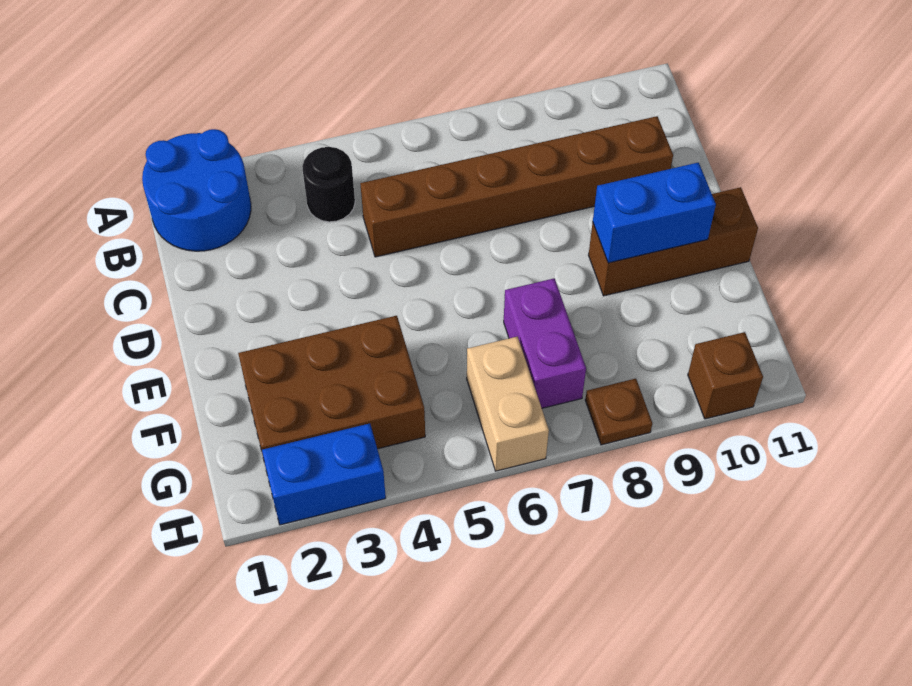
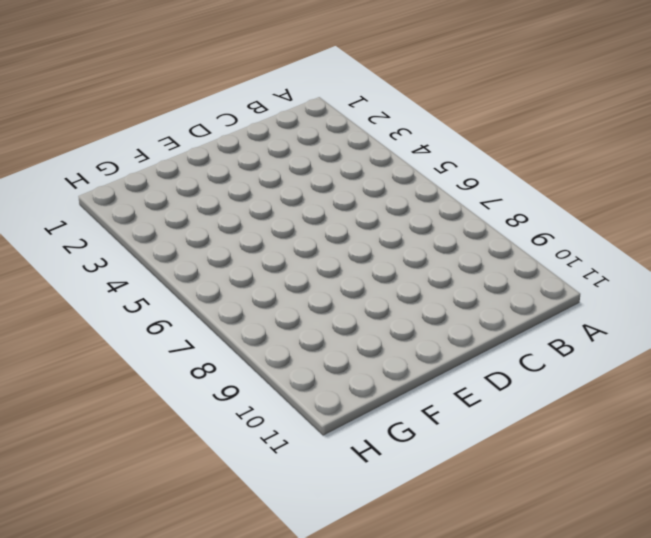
none -> blue 2x2 round brick [142,129,251,251]
none -> black 1x1 round brick [302,147,355,222]

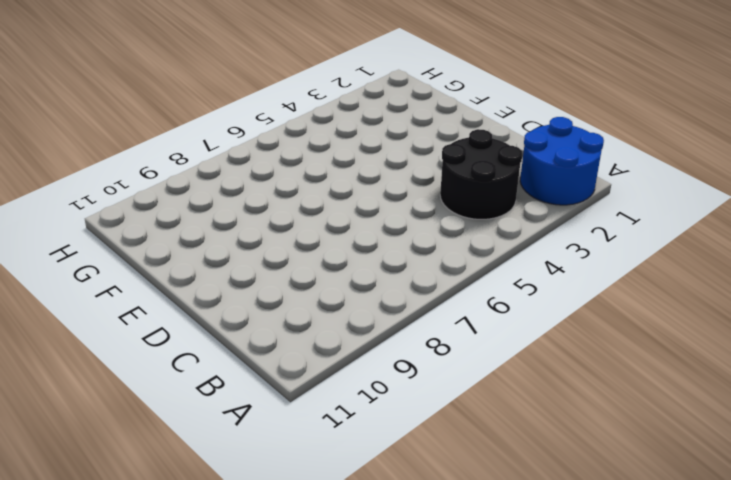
black 2x2 round brick [440,129,522,219] -> black 1x1 round brick [302,147,355,222]
none -> brown 1x6 brick [360,116,673,257]
none -> brown 1x3 brick [589,187,758,296]

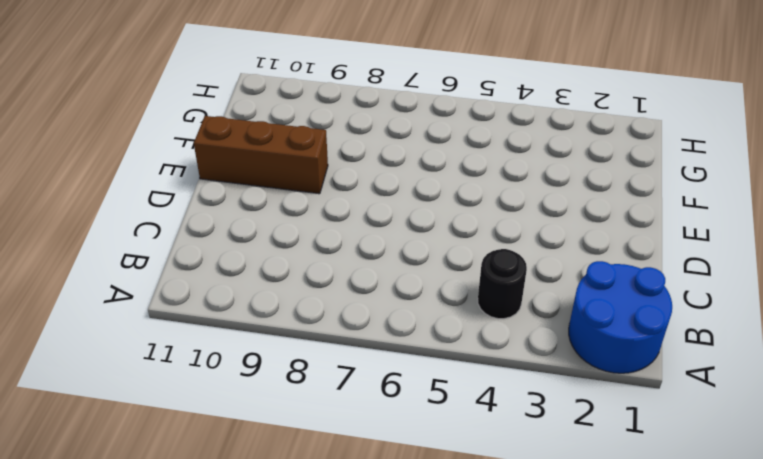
none -> brown 1x6 brick [360,116,673,257]
none -> brown 2x3 brick [238,316,425,459]

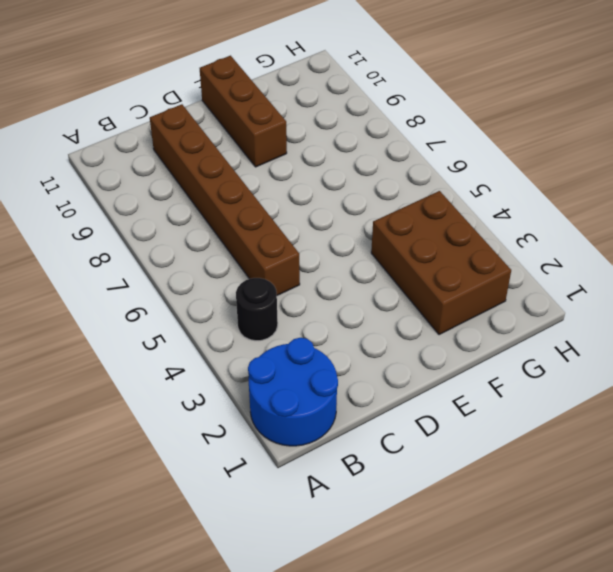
none -> purple 1x2 brick [504,278,586,408]
none -> tan 1x2 brick [467,337,549,471]

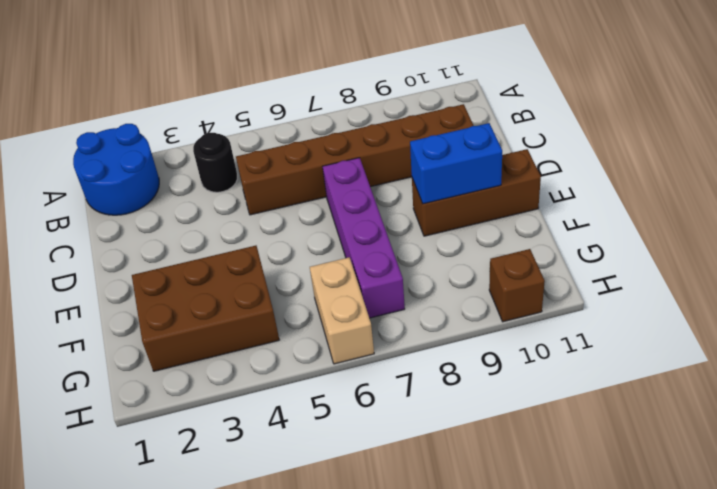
purple 1x4 brick [323,158,405,318] -> purple 1x2 brick [504,278,586,408]
none -> blue 1x2 brick [262,423,386,525]
none -> brown 1x1 plate [585,379,652,445]

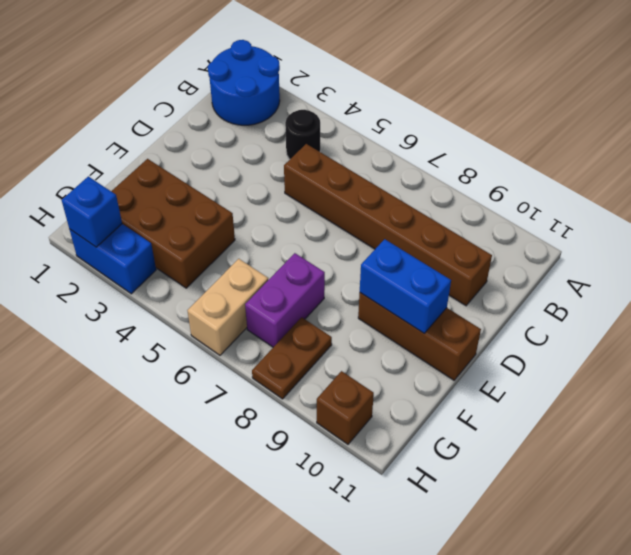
brown 1x2 plate [252,317,332,399] -> brown 1x1 plate [585,379,652,445]
blue 1x1 brick [62,176,122,247] -> none

